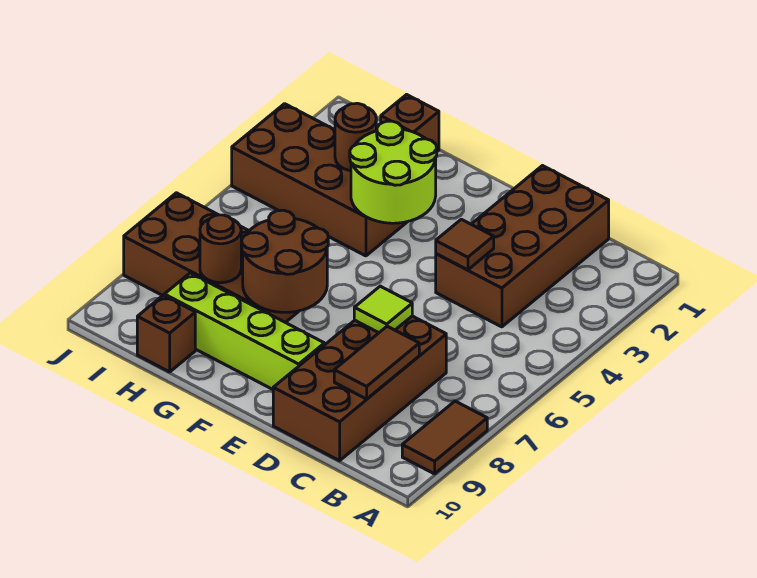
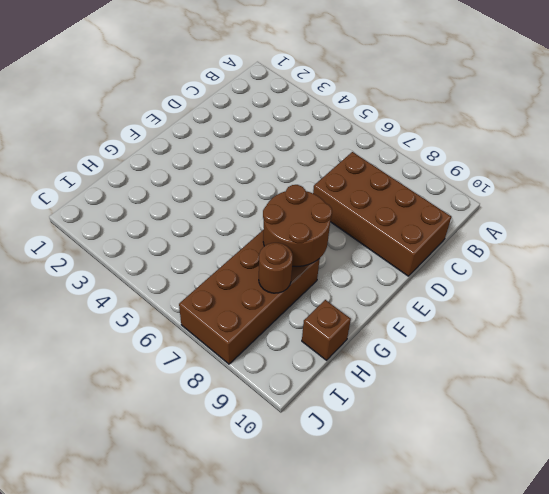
none -> brown 1x2 tile [402,401,487,474]
none -> brown 2x4 brick [436,166,609,327]
none -> lime 1x4 brick [164,273,324,389]

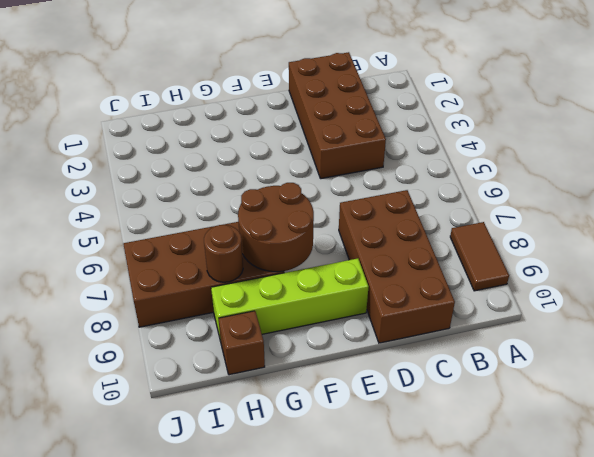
none -> brown 2x4 brick [232,104,407,256]
none -> brown 1x1 brick [381,95,439,151]
none -> brown 1x2 tile [334,326,419,399]

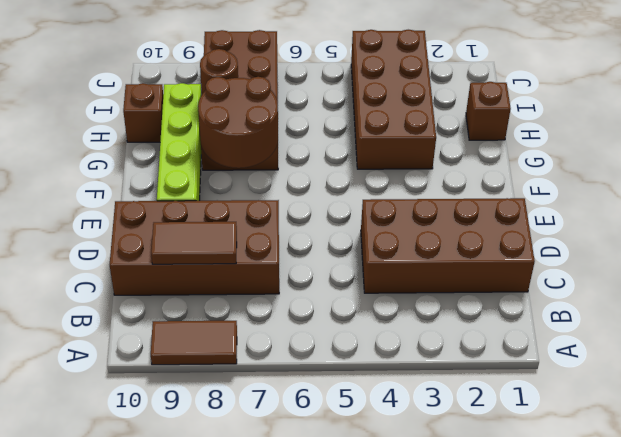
none -> brown 1x1 tile [436,219,494,270]
none -> lime 1x1 tile [354,286,412,333]
none -> lime 2x2 round brick [350,121,437,223]

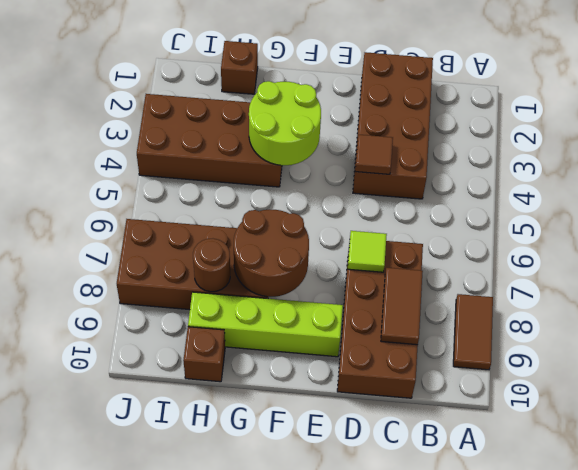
none -> brown 1x1 round brick [335,103,376,171]

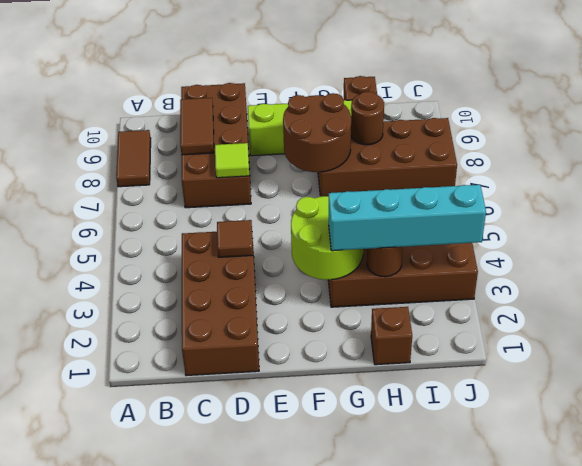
cyan 1x4 brick [329,185,486,251] -> none

